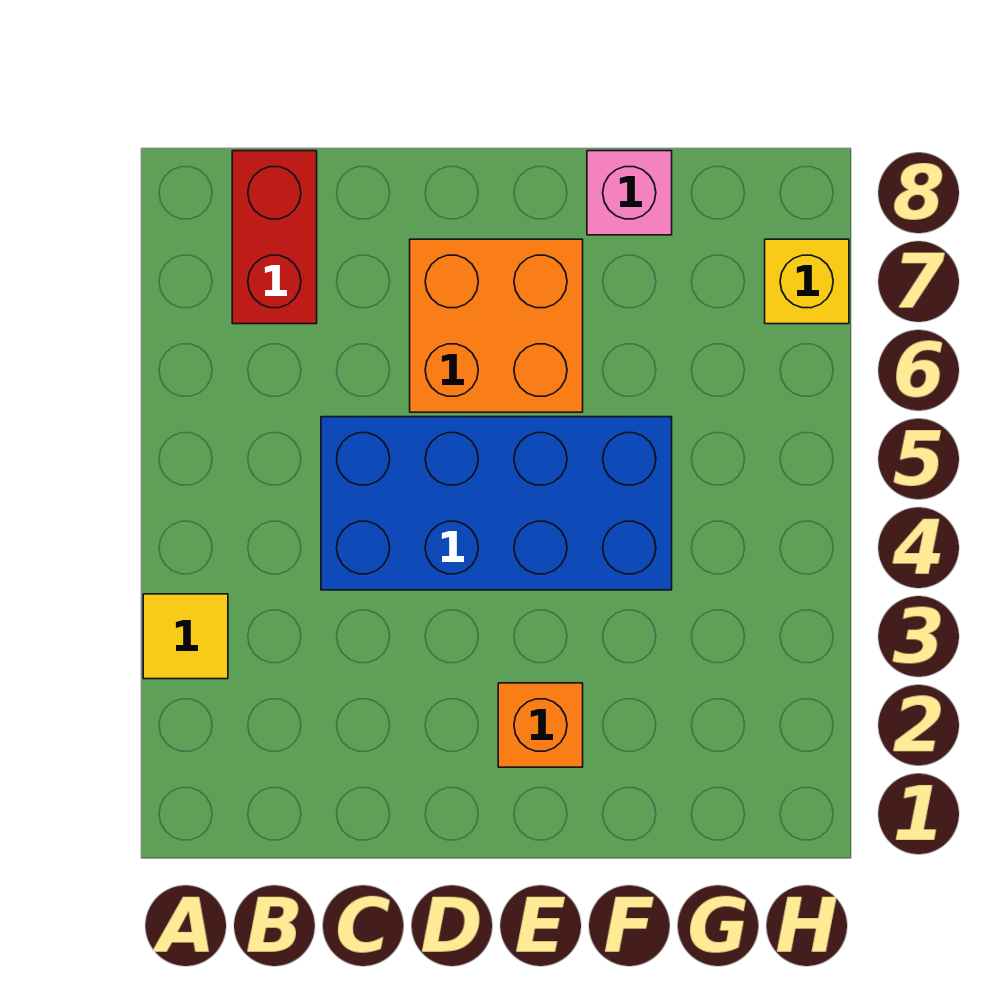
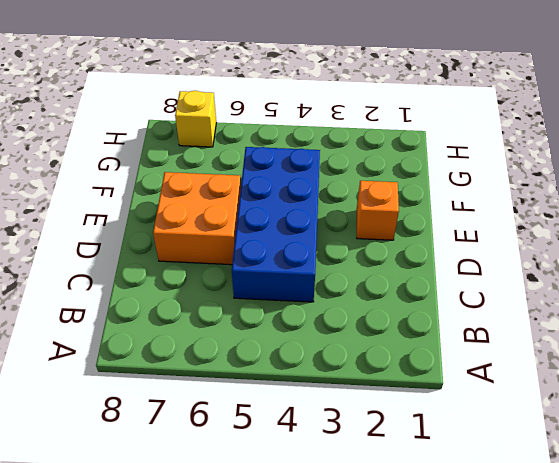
none -> yellow 1x1 tile [143,594,228,679]
none -> red 1x2 brick [232,151,317,324]

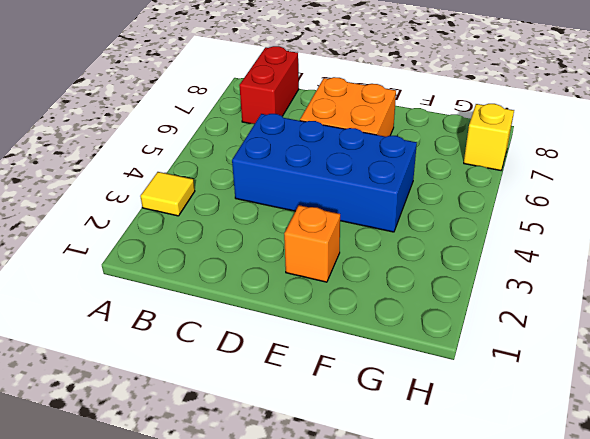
none -> pink 1x1 brick [587,151,672,235]

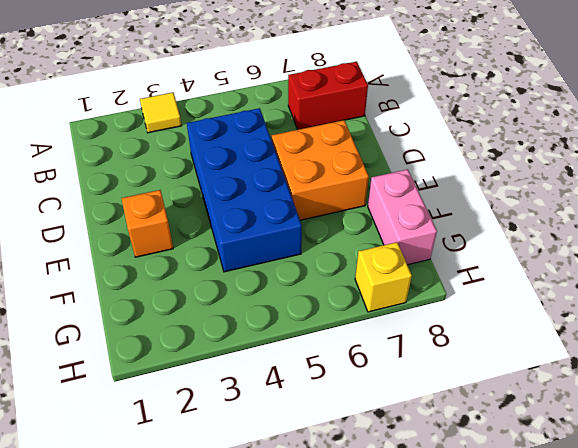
pink 1x2 brick [368,169,437,265] -> pink 1x1 brick [587,151,672,235]

